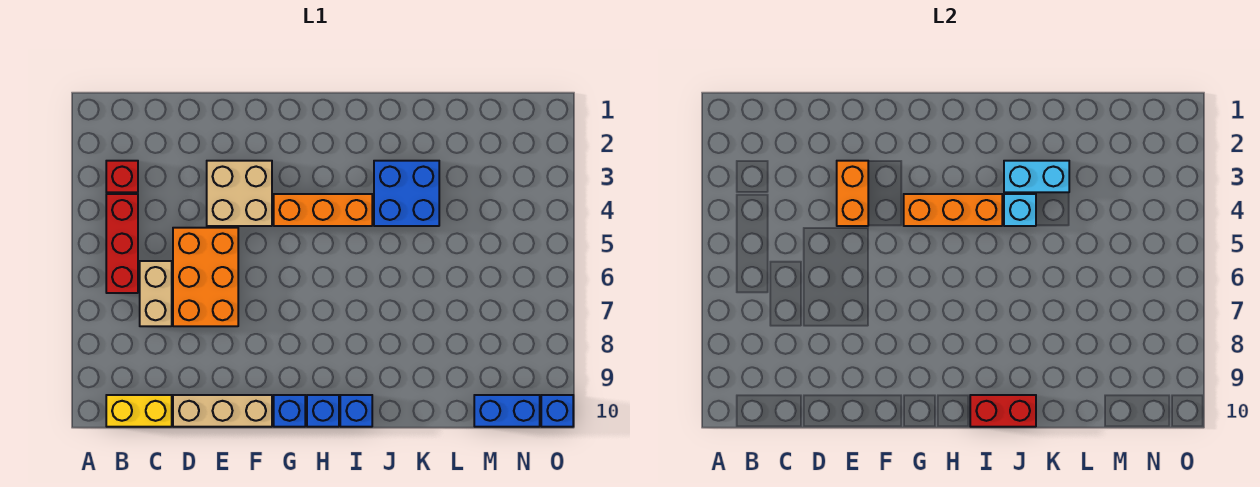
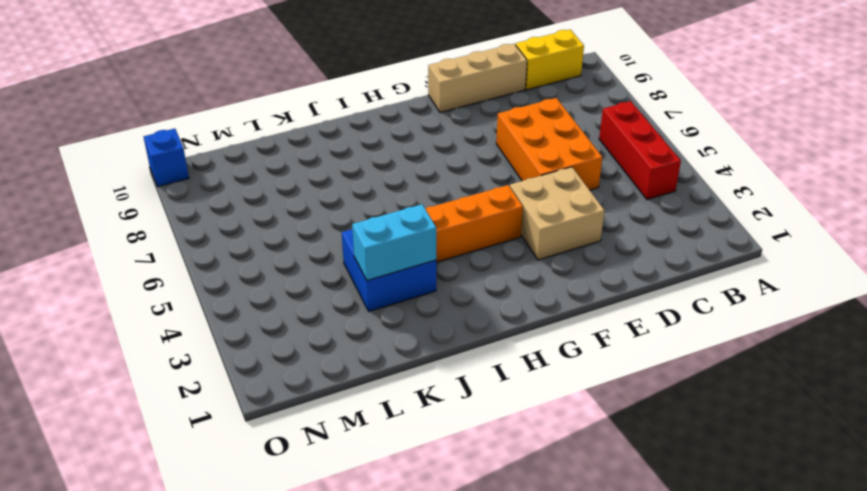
none -> red 1x1 brick [106,161,138,192]
none -> tan 1x2 brick [140,261,172,326]
none -> blue 1x1 brick [274,395,305,427]

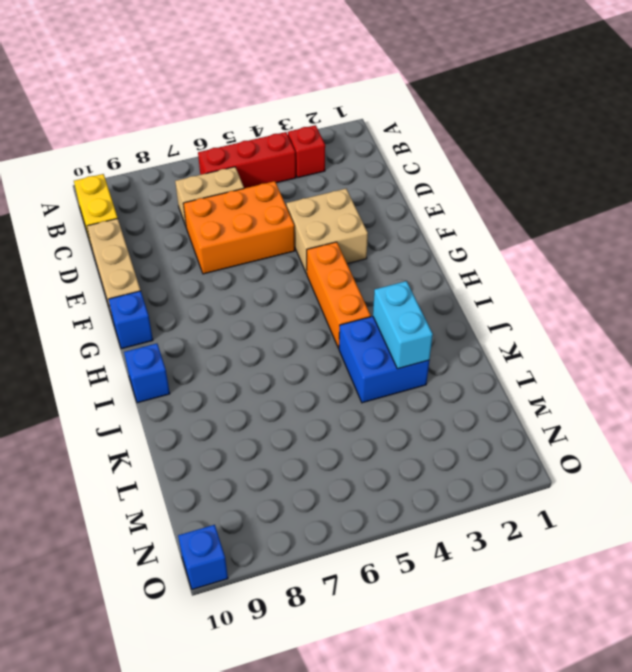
none -> blue 1x1 brick [307,395,339,427]
none -> blue 1x2 brick [474,395,540,427]
none -> orange 1x2 brick [837,161,868,226]

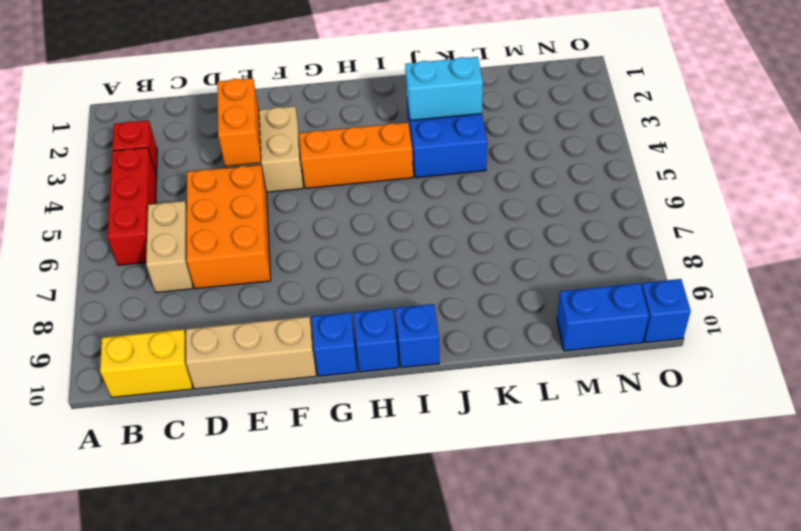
none -> orange 1x3 brick [904,194,1002,226]
none -> red 1x2 brick [970,395,1036,427]
none -> cyan 1x1 brick [1004,194,1036,226]

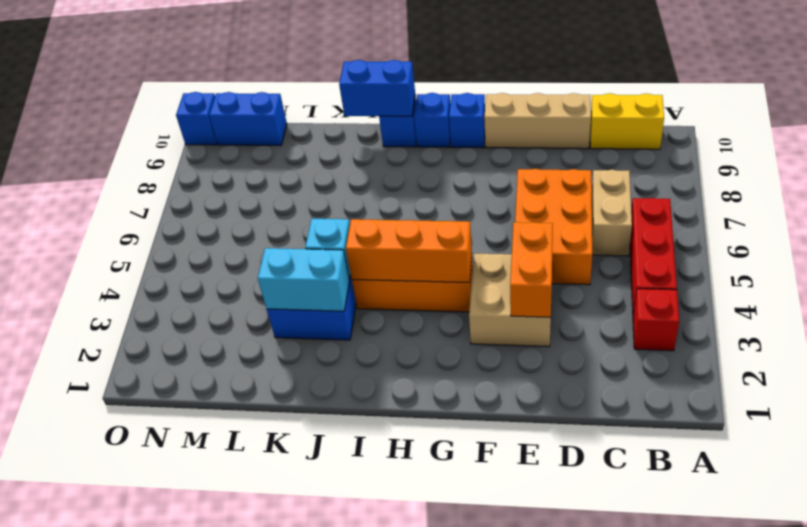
blue 1x2 brick [339,60,415,116] -> red 1x2 brick [970,395,1036,427]

